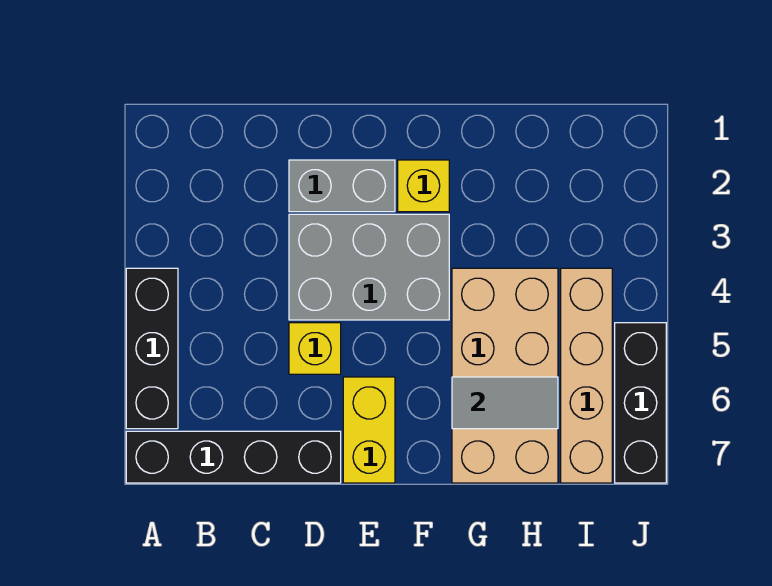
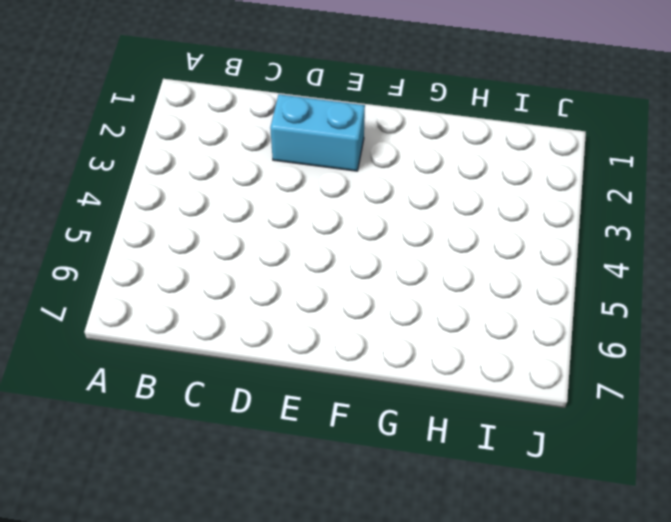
cyan 1x2 brick [270,94,365,171] -> grey 1x2 brick [289,160,395,212]
none -> black 1x3 brick [126,268,178,429]
none -> black 1x4 brick [126,431,341,483]

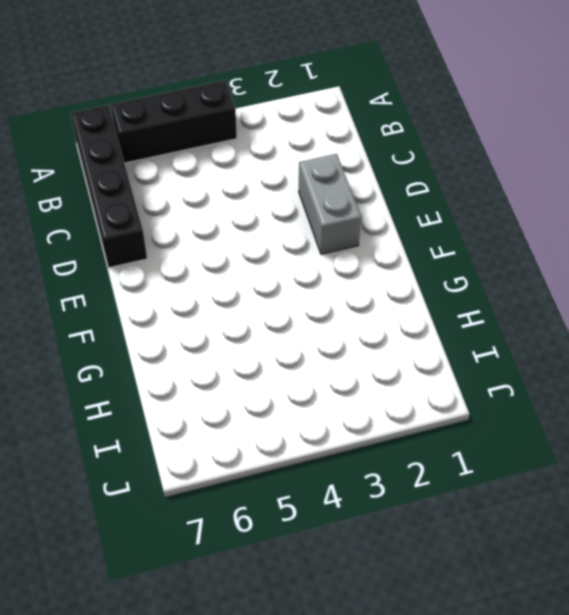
none -> grey 2x3 brick [289,214,449,320]
none -> yellow 1x1 brick [289,323,341,374]

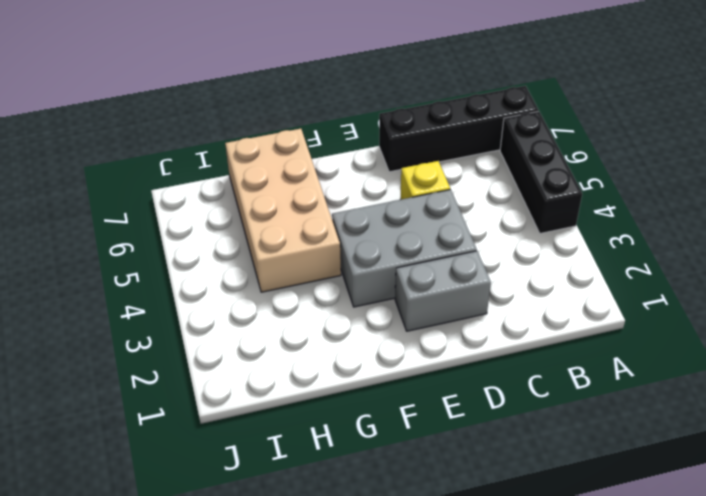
none -> yellow 1x2 brick [343,377,395,483]
none -> yellow 1x1 brick [398,160,449,212]

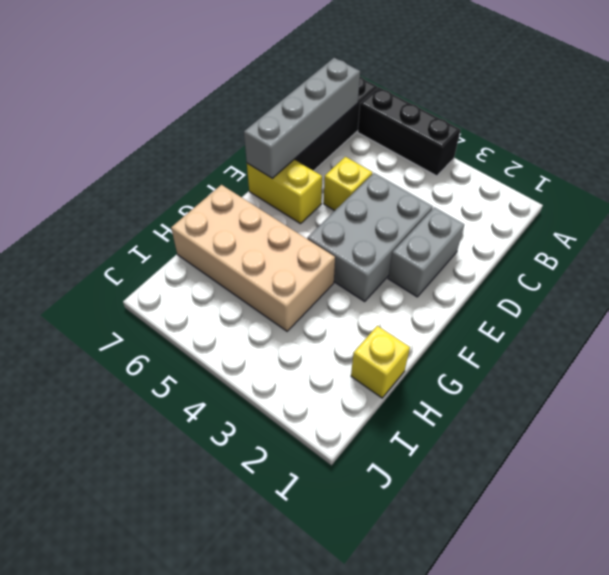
grey 1x4 brick [244,58,360,178] -> none
yellow 1x1 brick [351,326,410,398] -> yellow 1x1 brick moved to [398,160,449,212]
none -> tan 1x4 brick [561,268,612,483]
none -> black 1x3 brick [615,323,666,483]

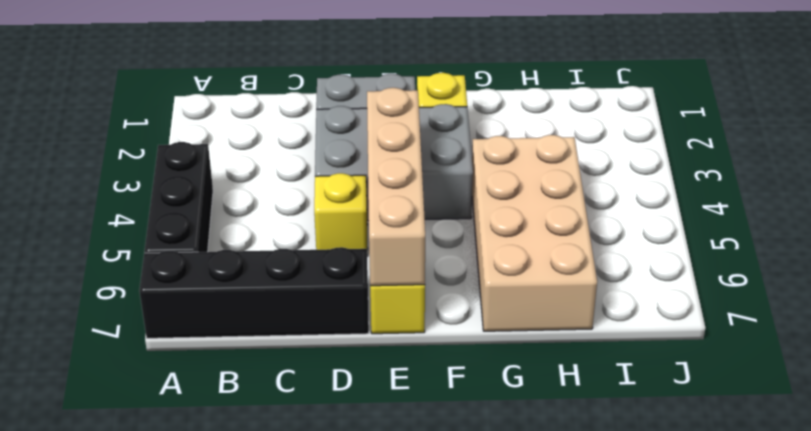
tan 1x4 brick [367,88,425,286] -> tan 1x4 brick moved to [561,268,612,483]
none -> black 1x3 brick [615,323,666,483]
none -> grey 1x2 tile [452,377,558,429]

